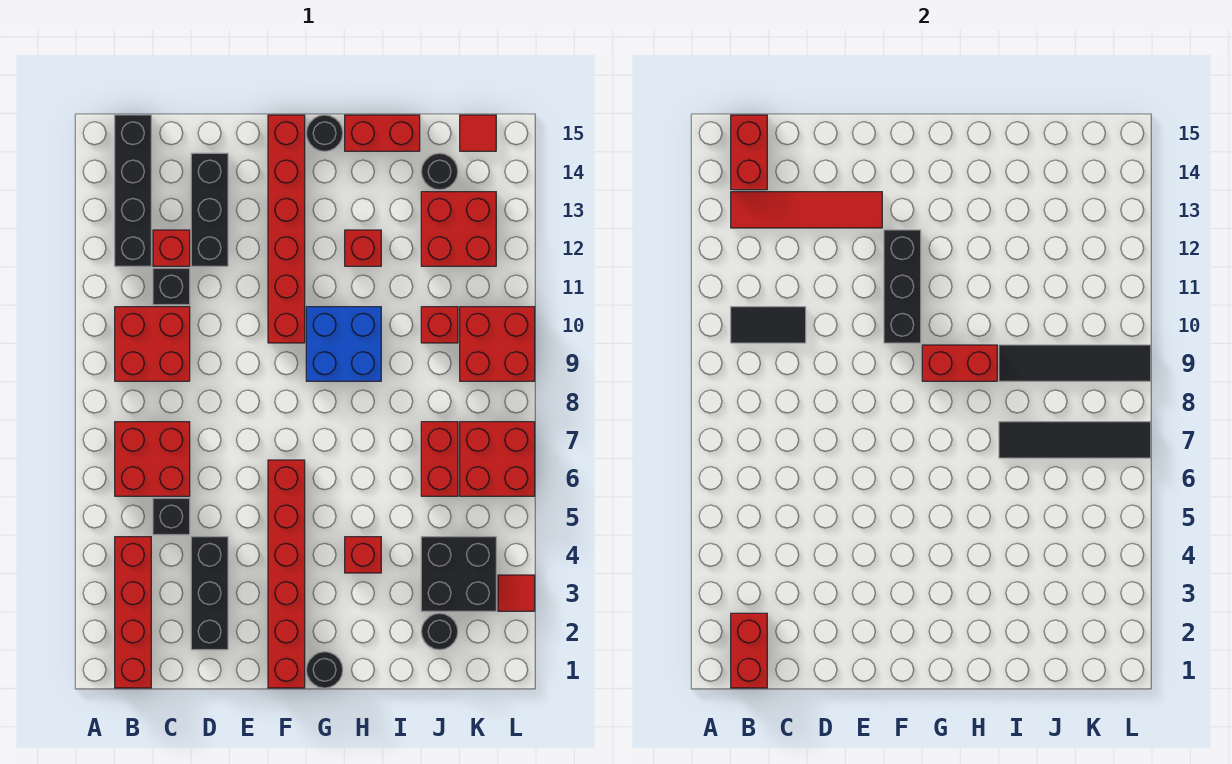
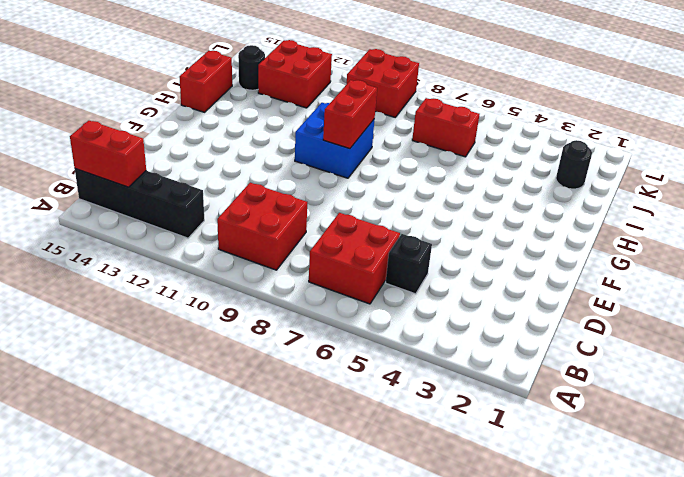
none -> red 1x4 brick [115,537,151,688]
none -> black 1x1 brick [153,268,190,305]
none -> red 1x1 brick [153,230,190,266]
none -> black 1x3 brick [191,537,228,650]

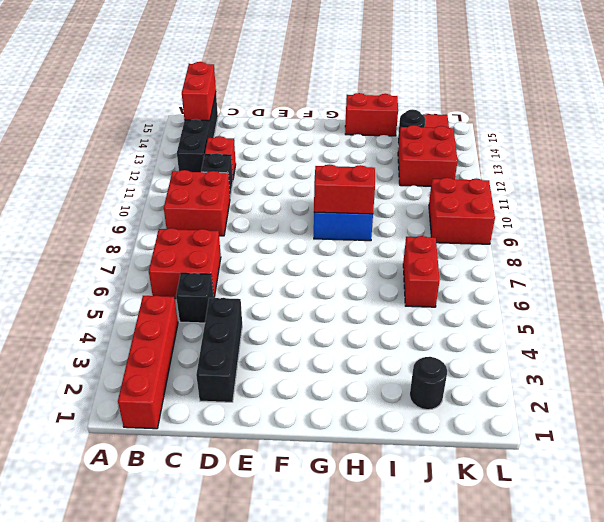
none -> black 1x3 brick [191,153,228,266]
none -> red 1x6 brick [268,460,305,688]
none -> red 1x6 brick [268,115,305,343]
none -> black 1x1 round brick [306,652,343,688]

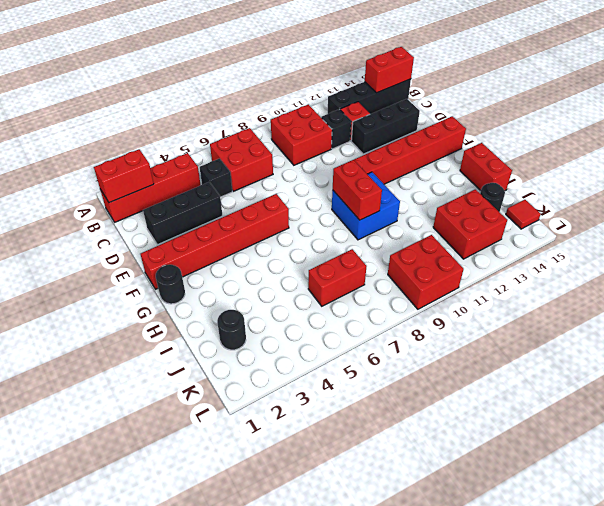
none -> black 1x1 round brick [306,115,343,151]
none -> red 1x1 brick [345,537,381,573]
none -> red 1x1 brick [345,230,381,266]
none -> black 2x2 brick [421,537,496,611]

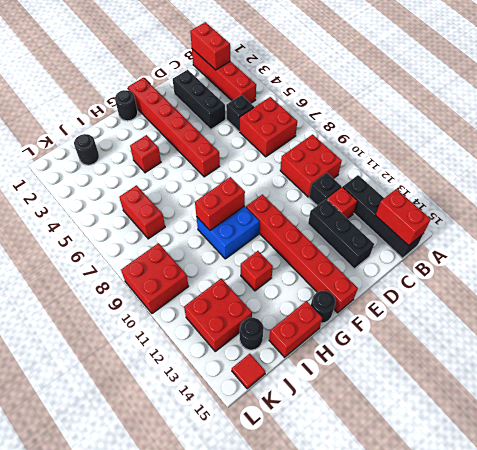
none -> black 2x2 brick [421,537,496,611]
none -> red 1x1 brick [421,307,458,343]
none -> red 2x2 brick [460,422,535,496]
none -> red 1x1 tile [498,575,535,611]

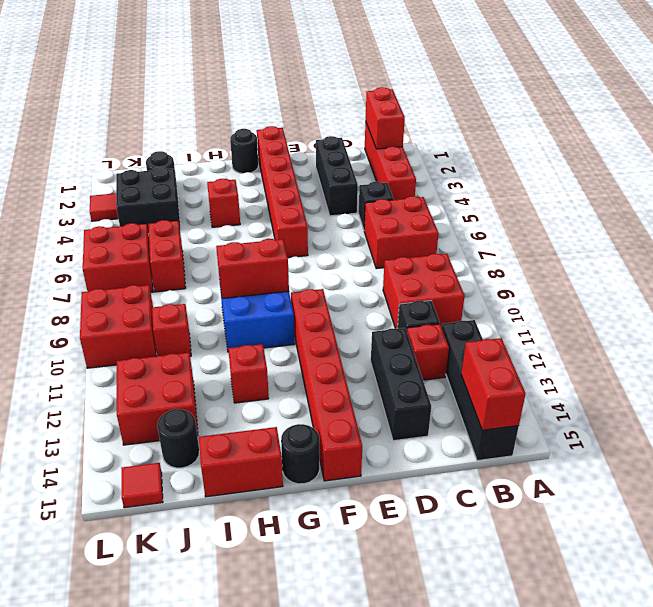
none -> black 1x2 tile [731,307,806,343]
none -> red 1x4 tile [731,192,882,228]
none -> black 1x3 brick [884,230,921,343]
none -> black 1x4 tile [999,422,1151,458]

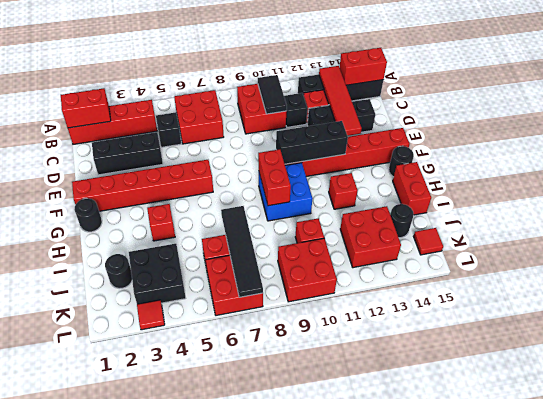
none -> black 1x4 tile [999,345,1151,381]

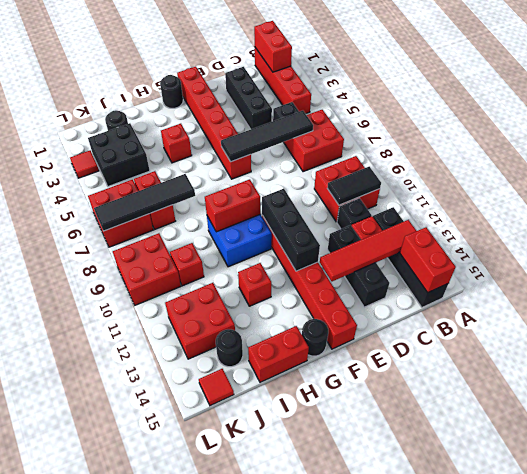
black 1x4 tile [221,111,313,162] -> black 1x4 tile moved to [999,345,1151,381]

